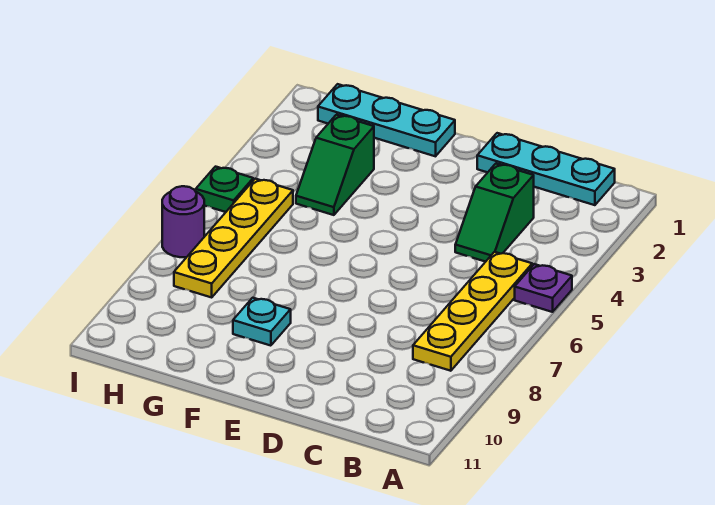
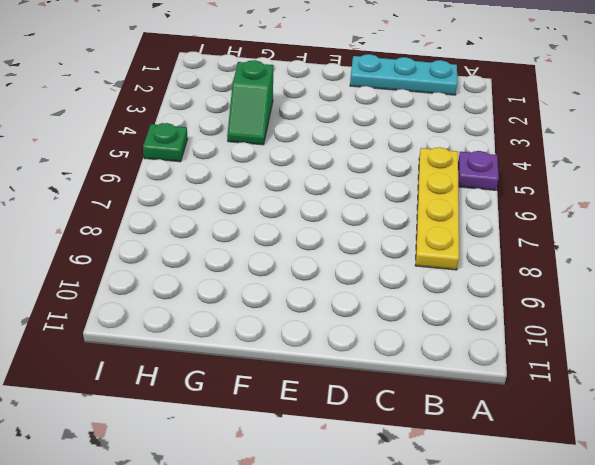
none -> green 1x2 slope [455,164,534,262]
none -> cyan 1x3 plate [318,84,455,156]

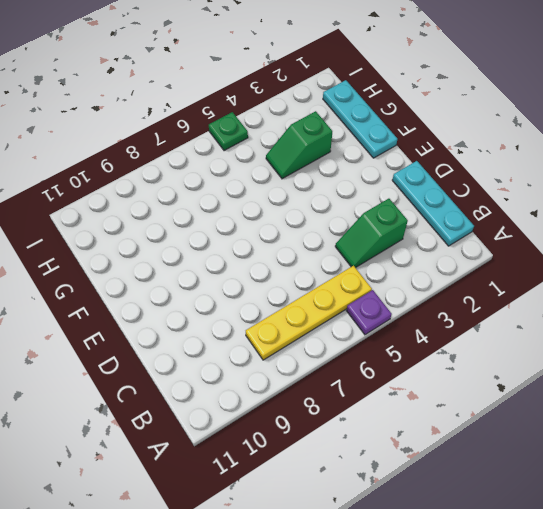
none -> cyan 1x1 plate [233,298,291,346]
none -> yellow 1x4 plate [174,179,293,297]

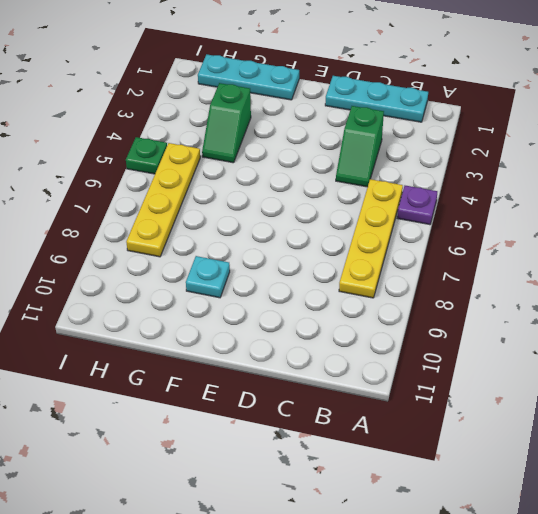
none -> purple 1x1 round brick [162,186,204,257]

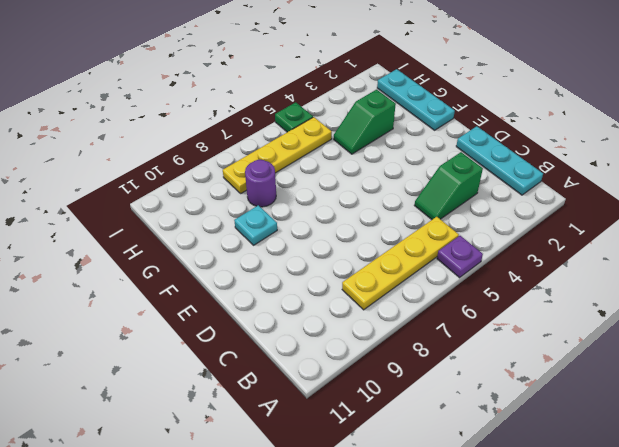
purple 1x1 round brick [245,160,276,207] -> purple 1x1 round brick moved to [162,186,204,257]

